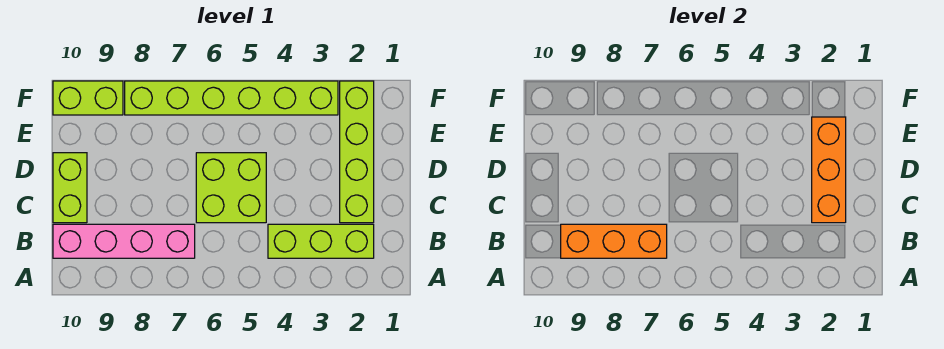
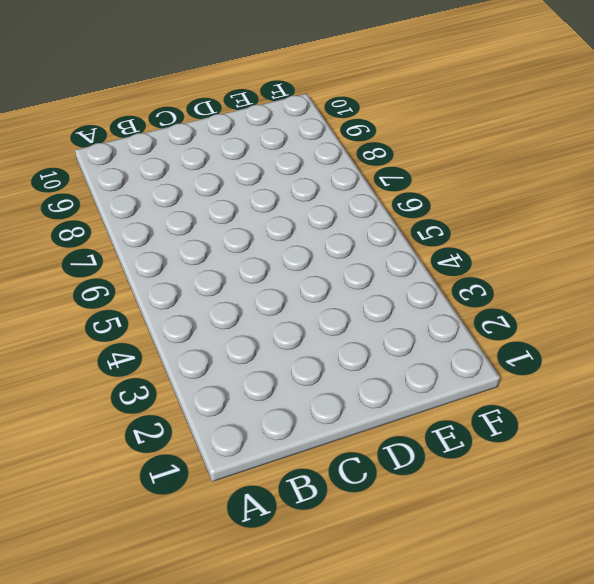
none -> lime 1x3 brick [268,224,374,258]
none -> pink 1x4 brick [53,224,195,258]

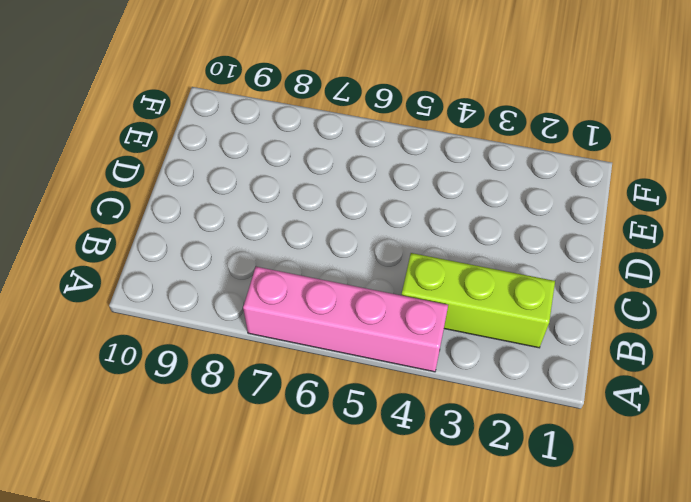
pink 1x4 brick [243,267,448,372] -> pink 1x4 brick moved to [53,224,195,258]
none -> lime 1x4 brick [340,81,374,223]
none -> lime 2x2 brick [196,153,266,223]

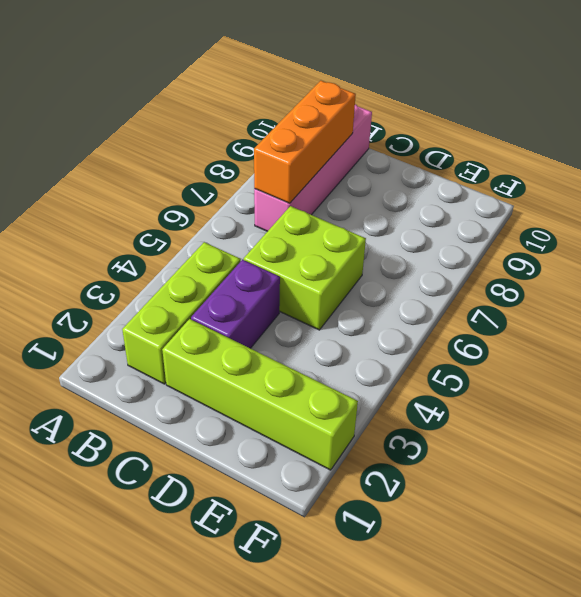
purple 1x2 brick [191,260,280,348] -> none
none -> lime 1x2 brick [53,153,87,223]
none -> lime 1x6 brick [125,81,338,115]

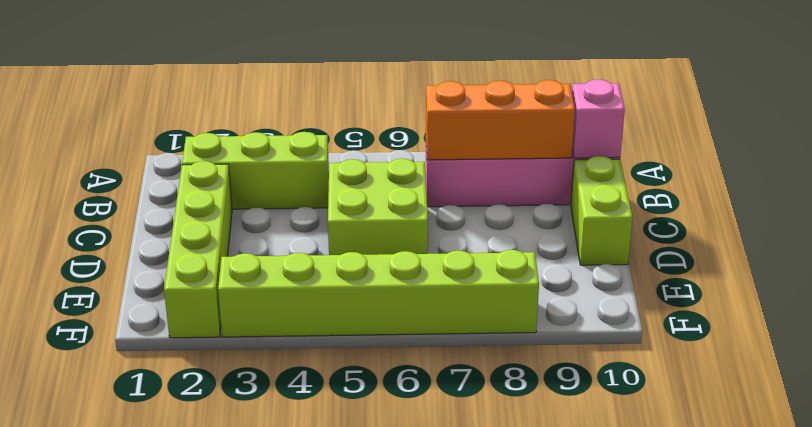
pink 1x1 brick [572,79,625,158] -> none
none -> lime 1x2 brick [53,81,123,115]
none -> orange 1x3 brick [812,117,846,223]

